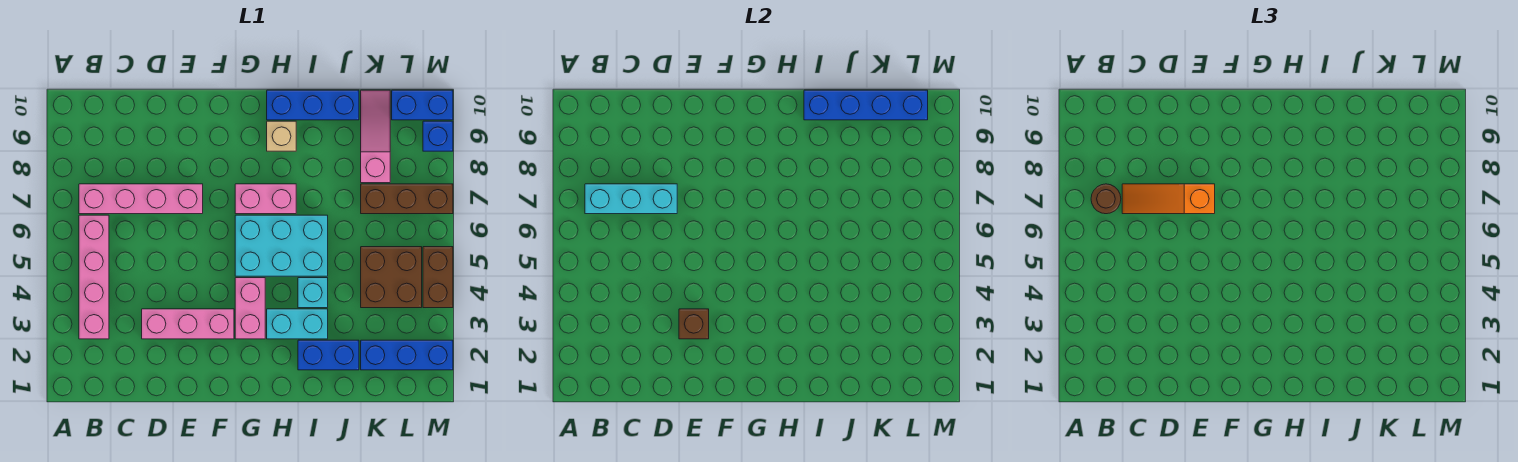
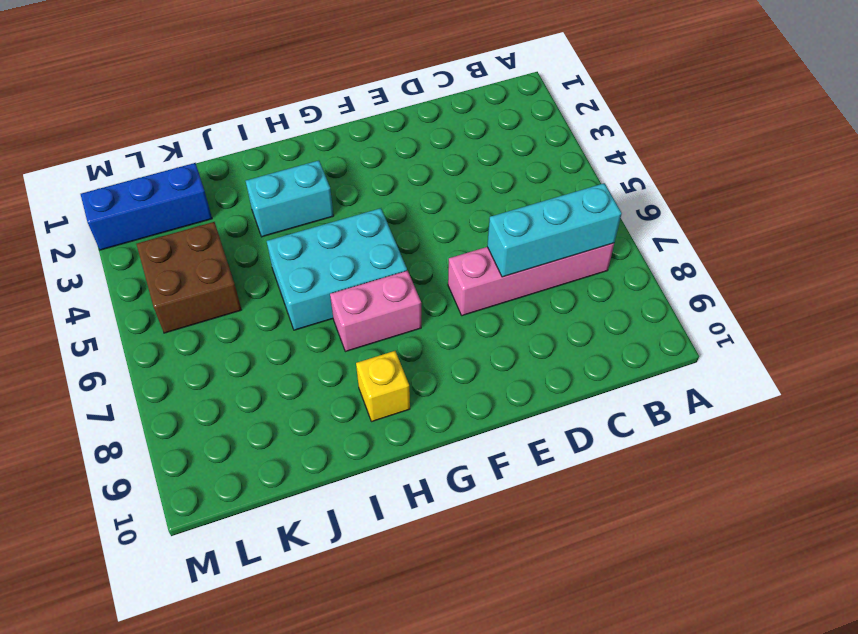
yellow 1x1 brick [356,351,410,422] -> tan 1x1 brick [267,121,296,151]
none -> pink 1x4 brick [79,215,109,339]
none -> pink 1x3 brick [142,309,234,339]
none -> pink 1x2 brick [235,278,265,339]

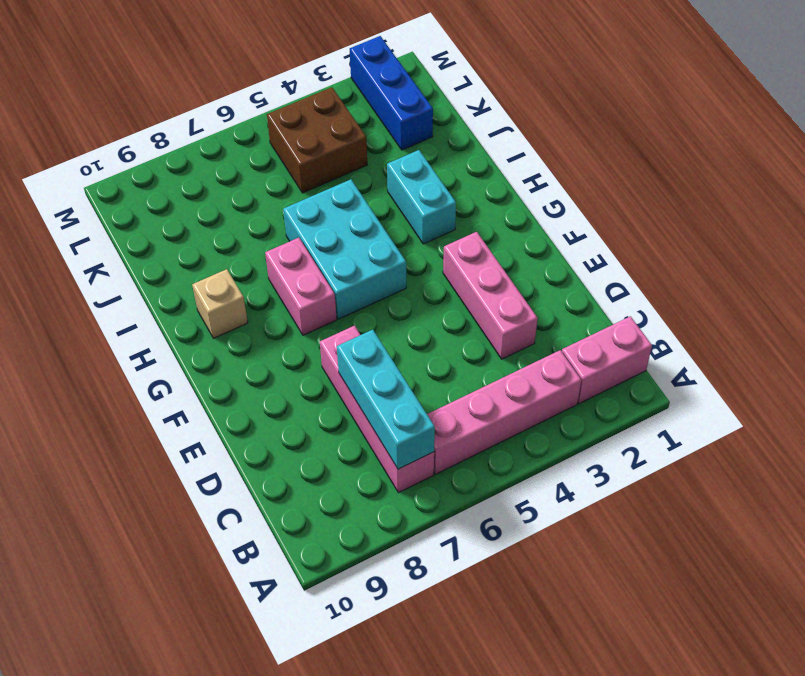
pink 1x2 brick [562,316,652,404] -> pink 1x2 brick moved to [235,278,265,339]
none -> blue 1x3 brick [267,90,359,120]
none -> blue 1x2 brick [298,340,359,370]
none -> cyan 1x1 brick [298,278,328,308]

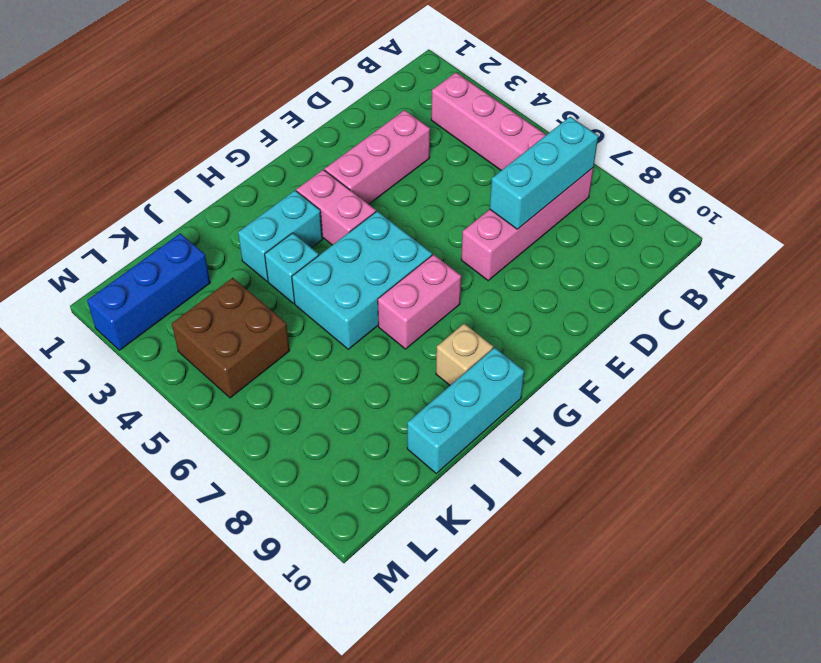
cyan 1x3 brick [407,348,524,473] -> blue 1x3 brick [267,90,359,120]
none -> blue 1x2 brick [298,340,359,370]
none -> brown 1x3 brick [361,184,453,214]
none -> pink 1x3 slope [361,90,390,183]

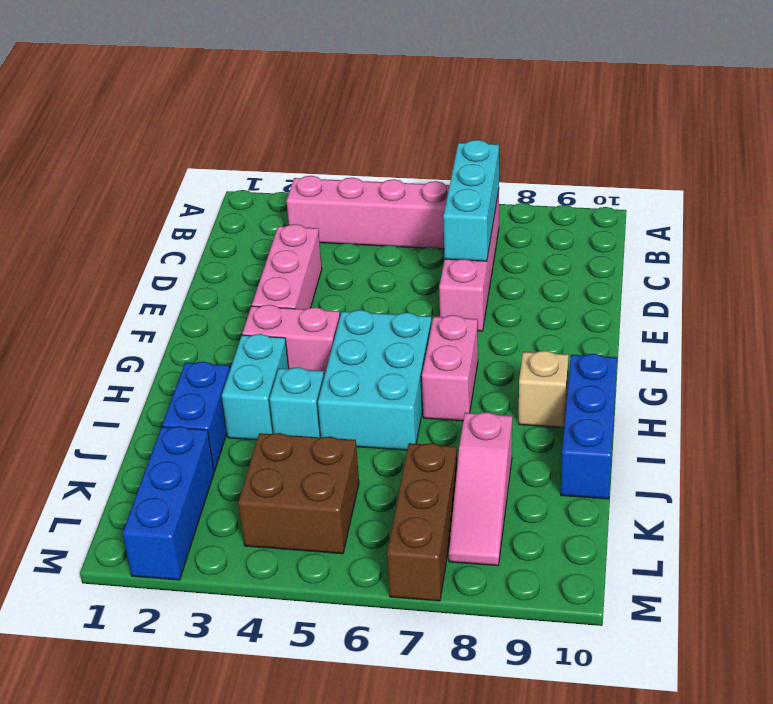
pink 1x3 slope [449,412,512,566] -> pink 1x3 slope turned to [361,90,390,183]
none -> blue 1x2 brick [392,90,453,120]
none -> brown 1x2 brick [423,247,453,308]
none -> blue 1x1 brick [423,121,453,151]

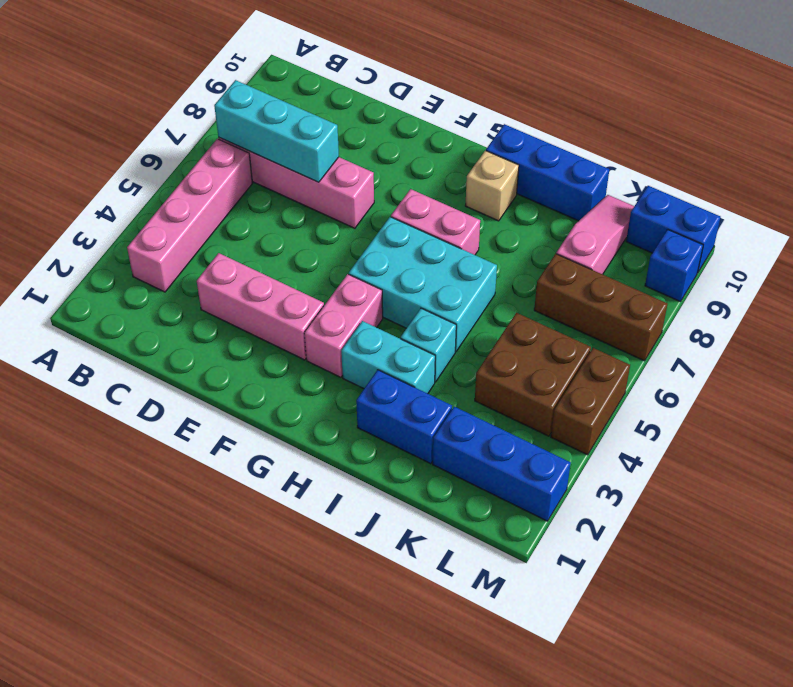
none -> brown 1x1 brick [679,309,709,339]
none -> blue 1x4 brick [804,90,928,120]
none -> brown 1x1 round brick [1091,184,1121,214]

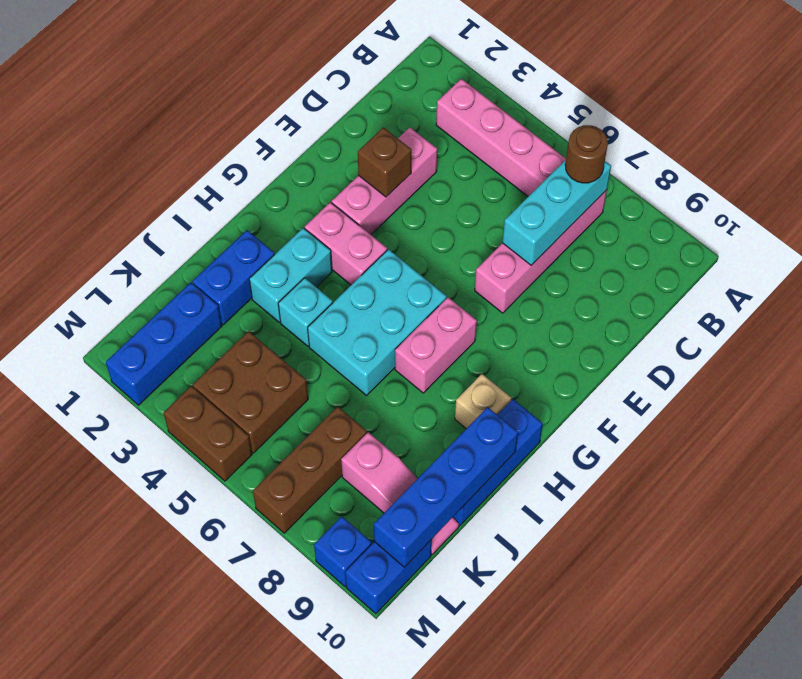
none -> orange 1x3 slope [1122,184,1215,214]

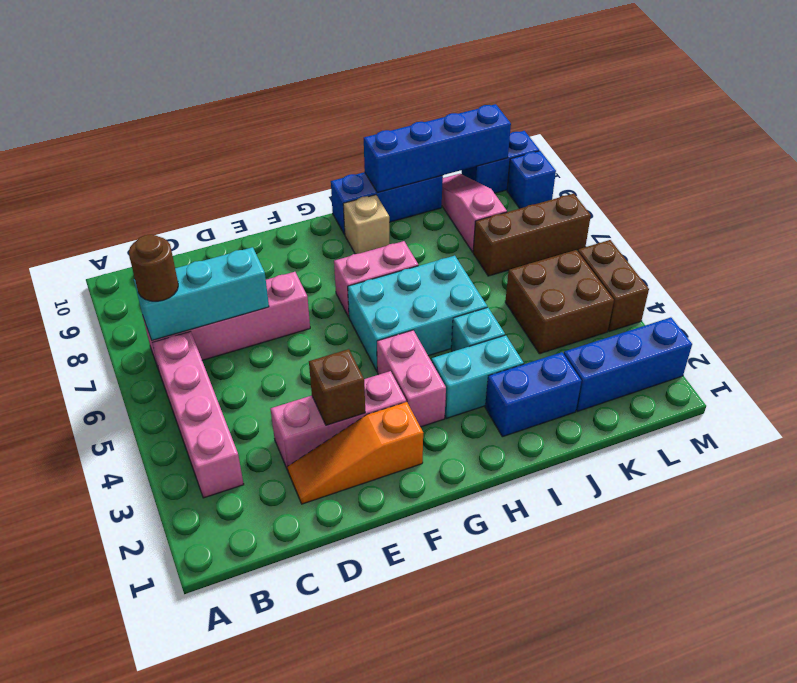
orange 1x3 slope [288,402,423,504] -> orange 1x3 slope moved to [1122,184,1215,214]

